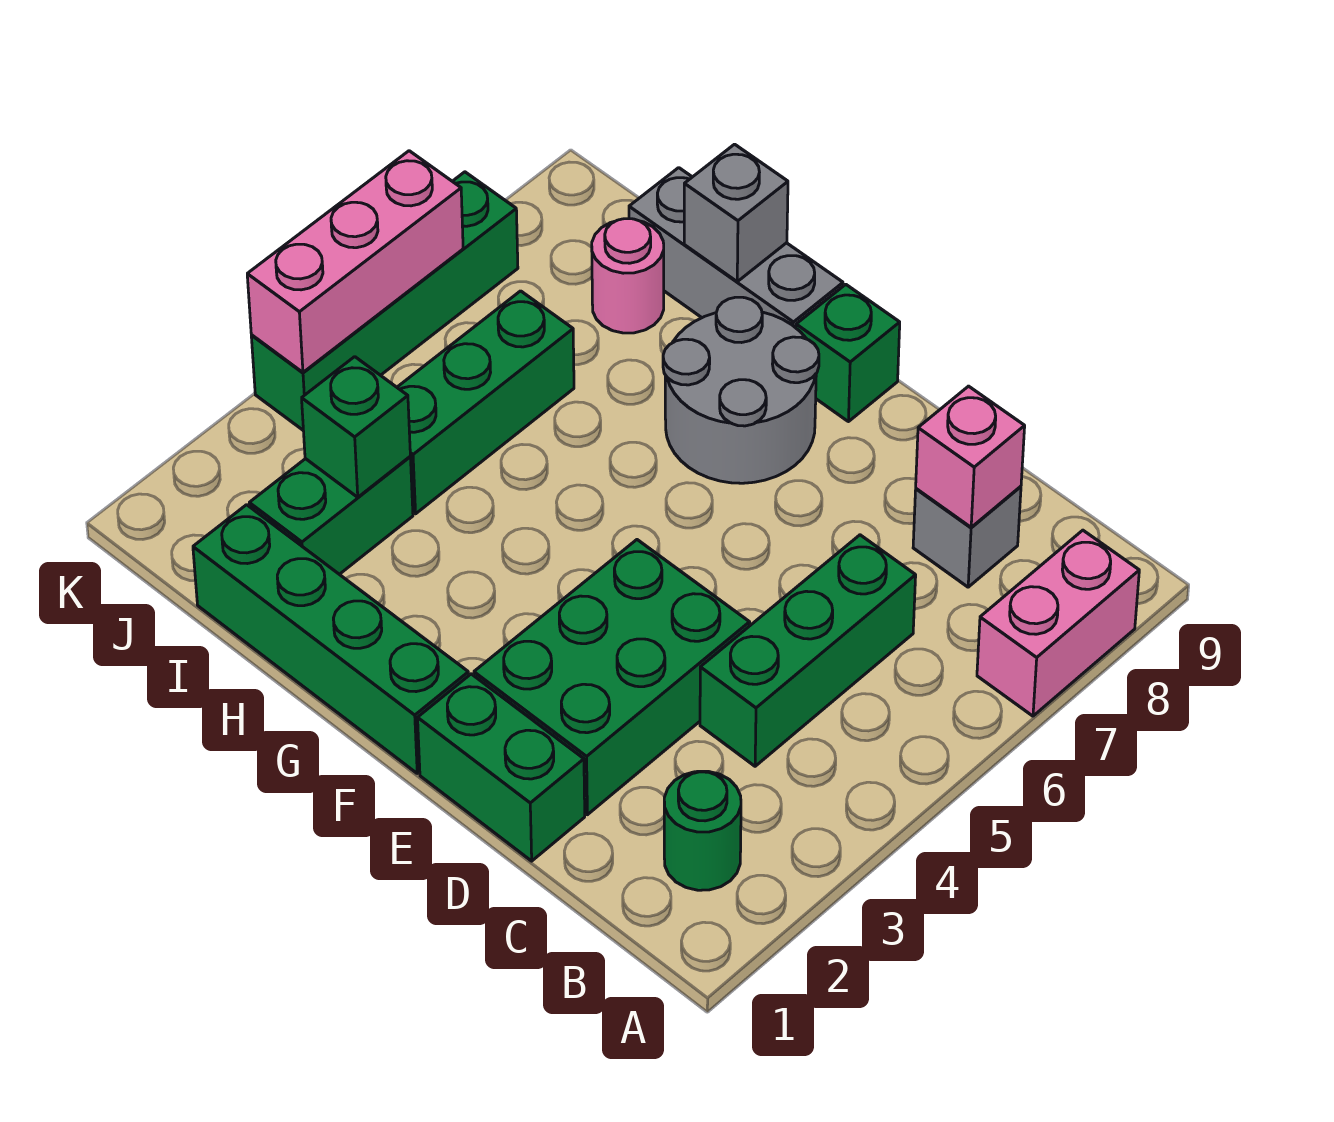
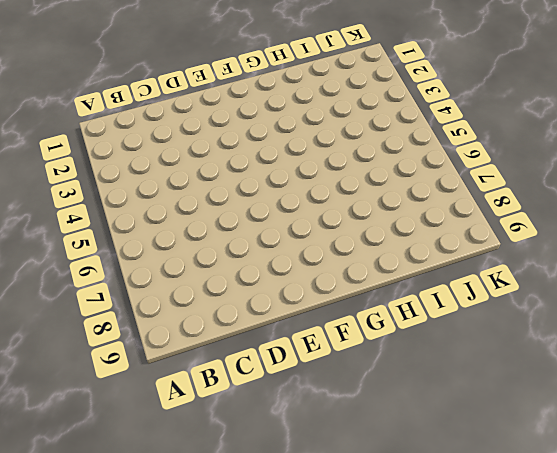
none -> pink 1x2 brick [977,530,1139,716]
none -> green 1x1 round brick [664,771,741,890]
none -> green 1x3 brick [700,535,916,766]

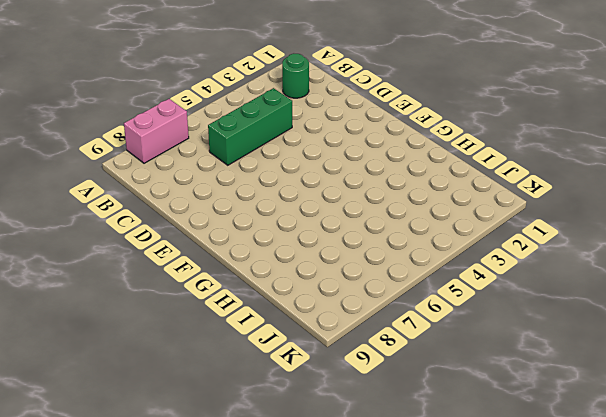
none -> grey 1x1 brick [913,486,1021,587]
none -> green 1x2 brick [418,674,585,861]
none -> green 2x3 brick [474,540,750,815]

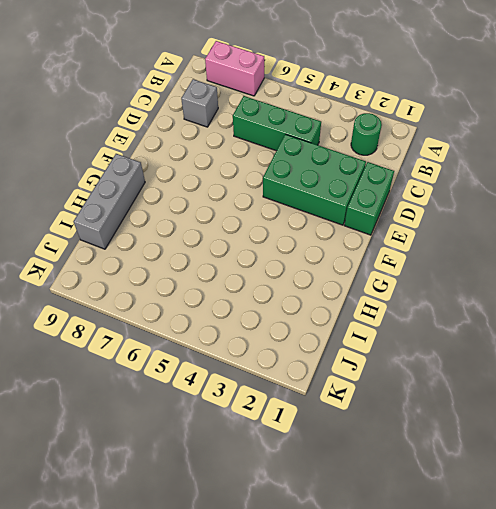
none -> green 1x4 brick [193,505,469,773]
none -> grey 2x2 round brick [663,297,819,483]
none -> green 1x1 brick [796,284,900,422]

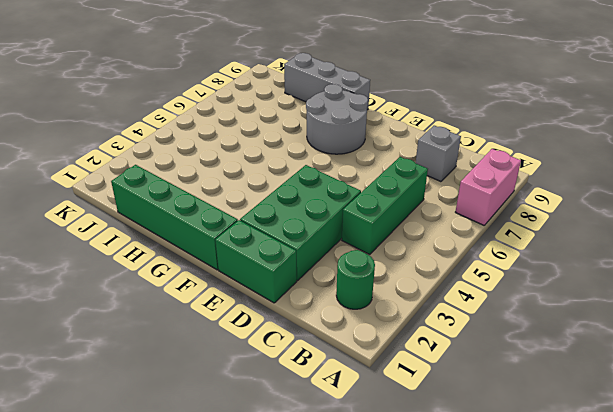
none -> green 1x1 brick [796,284,900,422]
none -> green 1x2 brick [249,457,413,574]
none -> green 1x3 brick [397,291,574,514]

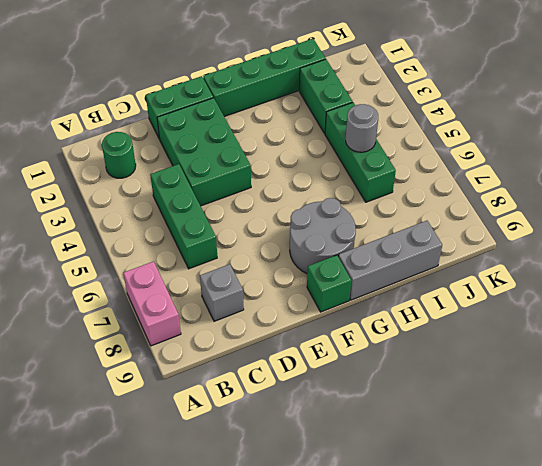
grey 1x1 round brick [346,104,378,152] -> none
none -> pink 1x1 round brick [592,219,664,333]
none -> green 1x4 brick [251,172,518,430]
none -> pink 1x1 brick [916,386,1025,527]

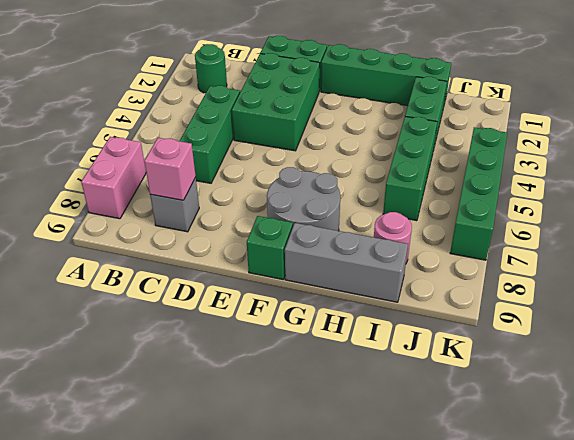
none -> grey 1x1 brick [684,144,788,281]
none -> green 1x1 brick [302,357,410,497]
none -> pink 1x3 brick [247,151,463,372]

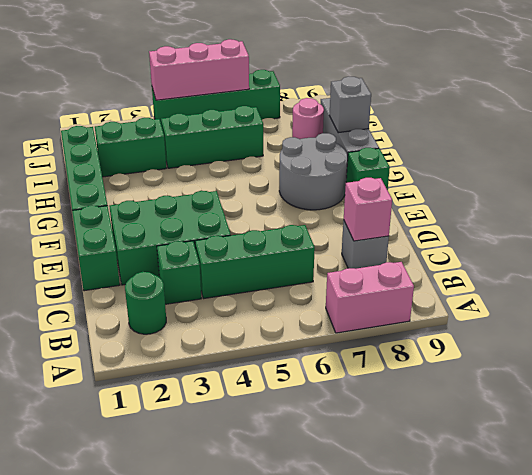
green 1x1 brick [157,241,201,304] -> green 1x1 brick moved to [302,357,410,497]

